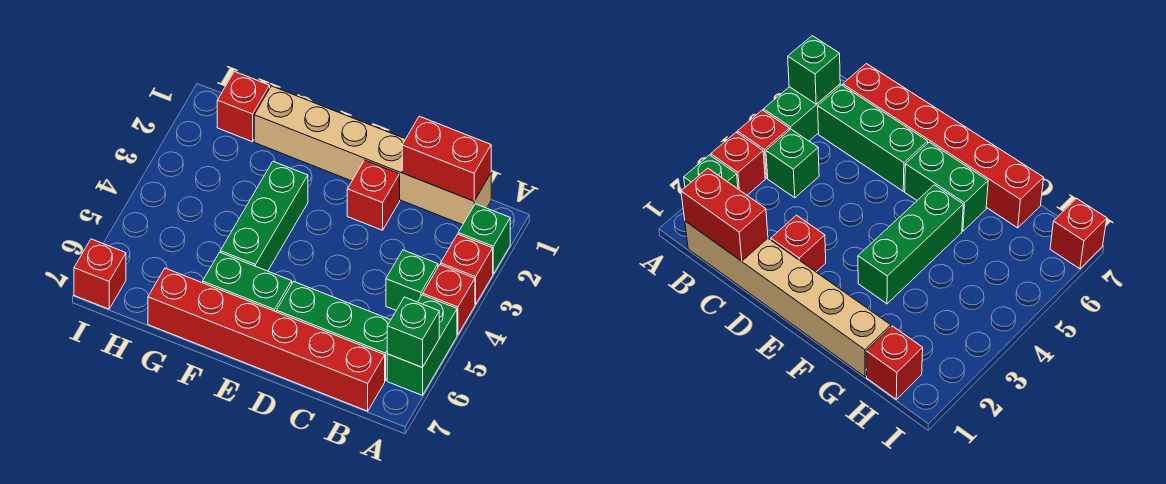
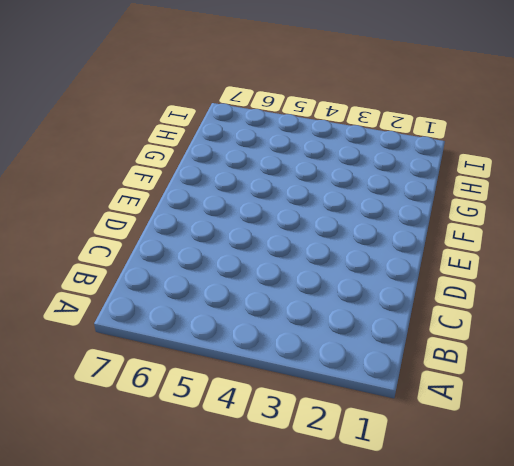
none -> green 1x1 brick [458,204,510,274]
none -> red 1x1 brick [441,234,493,304]
none -> red 1x1 brick [423,265,475,335]

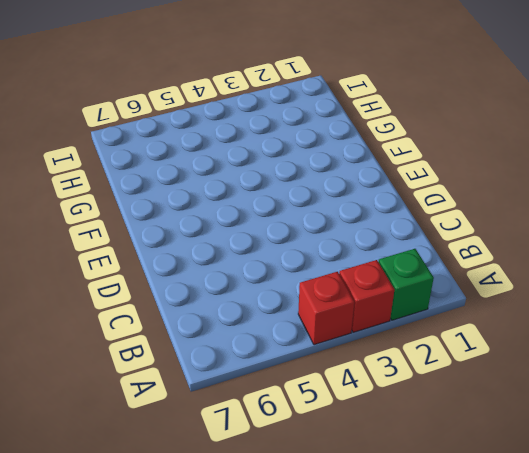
none -> green 1x2 brick [387,295,457,395]
none -> tan 1x6 brick [254,86,491,225]
none -> green 1x1 brick [386,250,438,310]

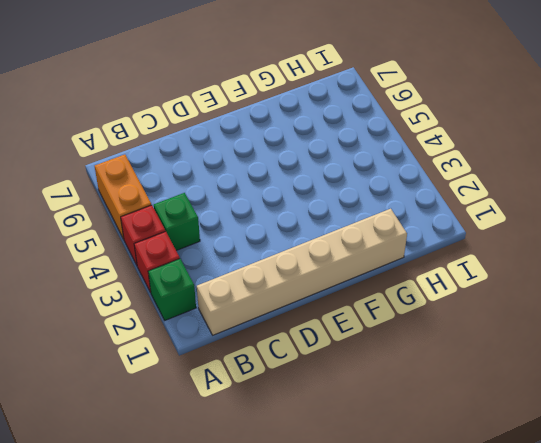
orange 1x2 brick [95,155,151,239] -> green 1x2 brick [387,295,457,395]
none -> green 1x3 brick [277,282,390,381]
none -> red 1x6 brick [148,268,385,411]
none -> red 1x1 brick [347,160,400,230]

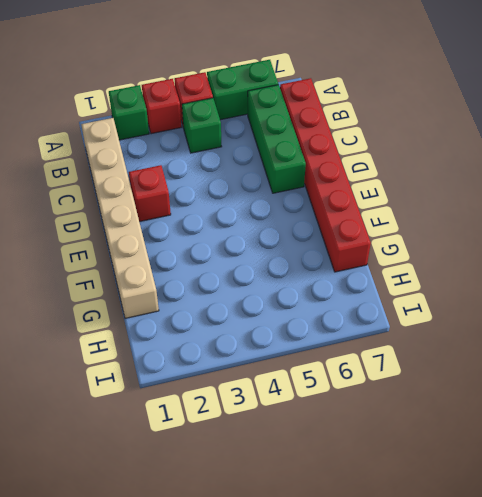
none -> green 1x2 brick [203,252,292,312]
none -> green 1x3 brick [220,161,308,271]
none -> red 1x1 brick [217,72,270,142]

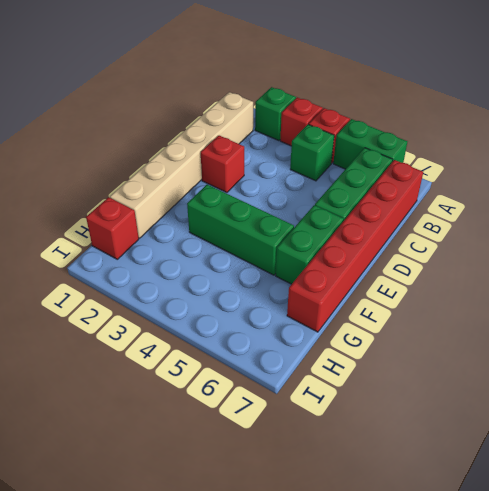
none -> red 1x1 brick [74,239,126,309]
none -> green 1x1 brick [387,297,439,368]
none -> red 1x2 brick [402,116,491,201]

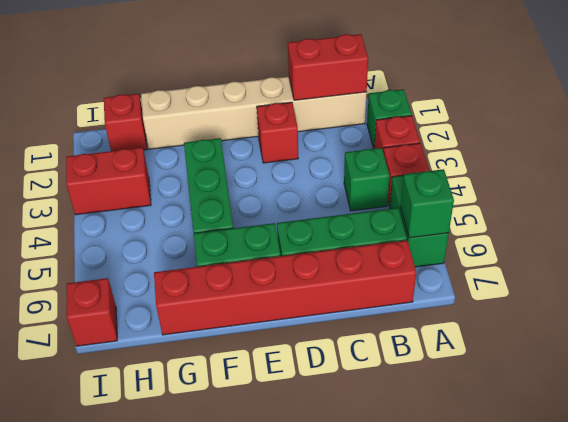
red 1x2 brick [66,147,151,215] -> none

